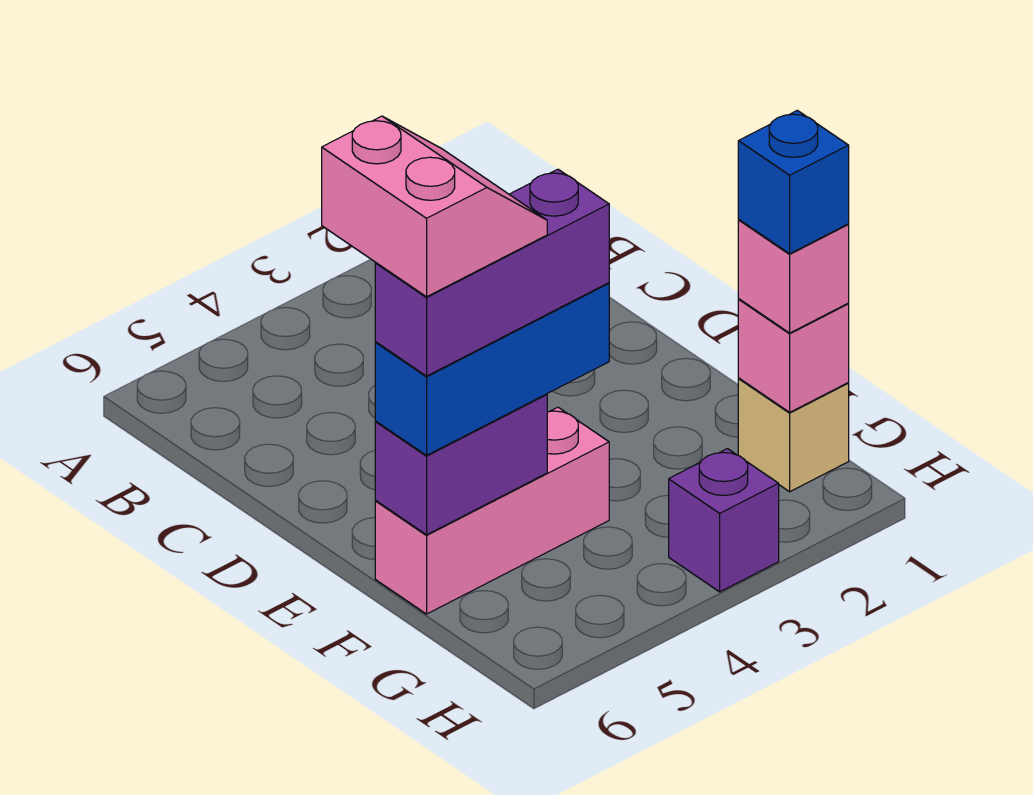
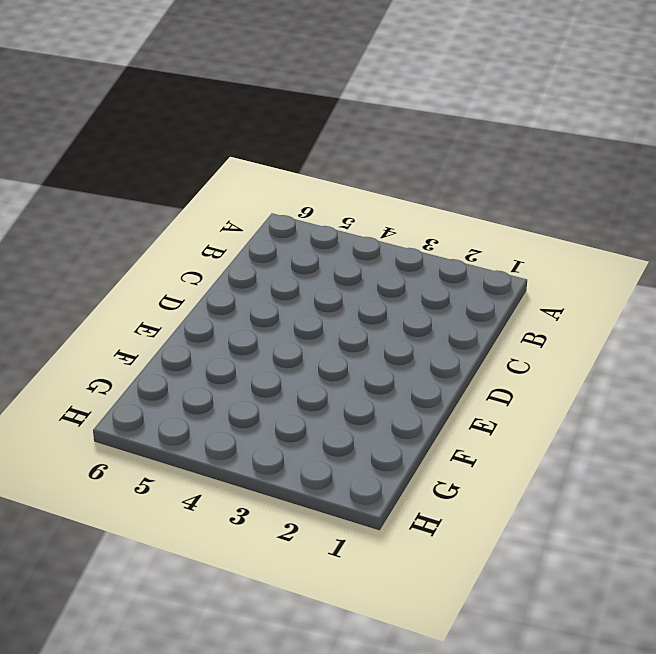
none -> pink 1x3 brick [375,407,609,614]
none -> tan 1x1 brick [738,378,849,492]

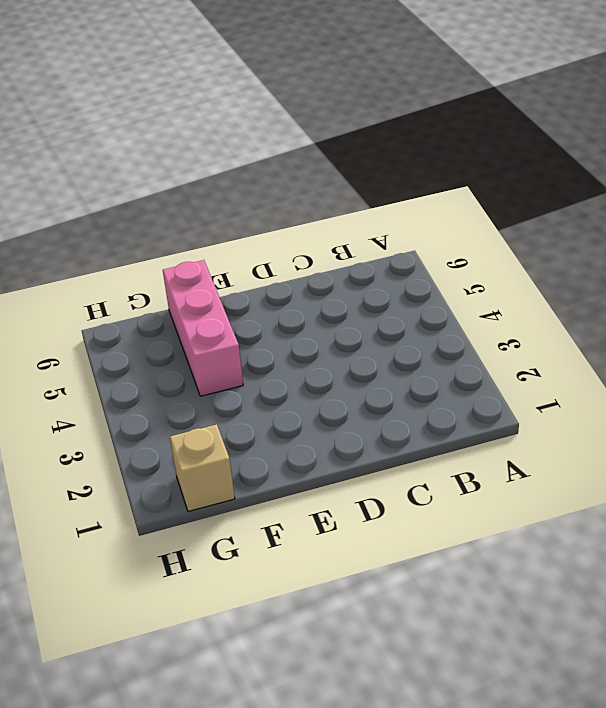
none -> purple 1x1 brick [669,449,779,592]
none -> purple 1x2 brick [375,394,547,535]

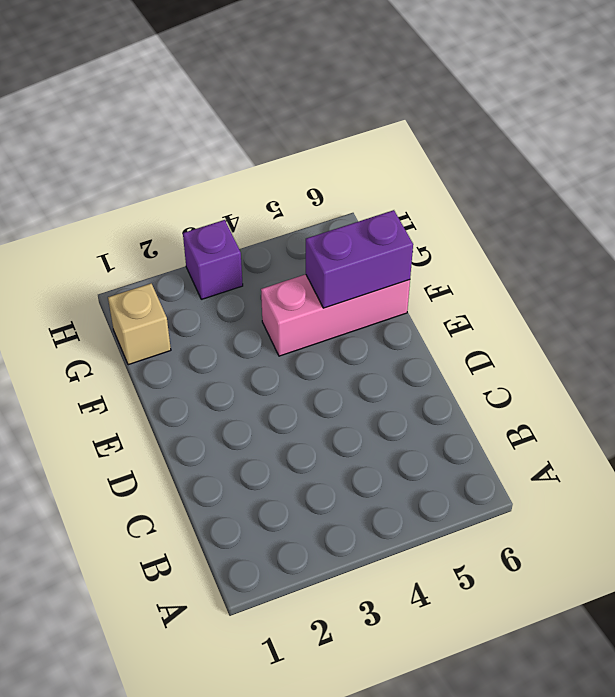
none -> pink 1x1 brick [738,299,849,412]
none -> blue 1x3 brick [375,283,609,455]

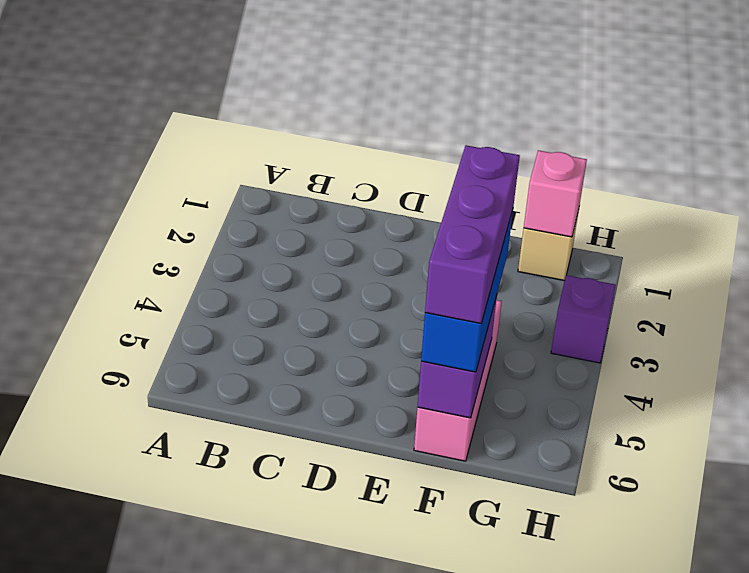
none -> pink 1x1 brick [738,220,849,333]
none -> blue 1x1 brick [738,110,849,254]

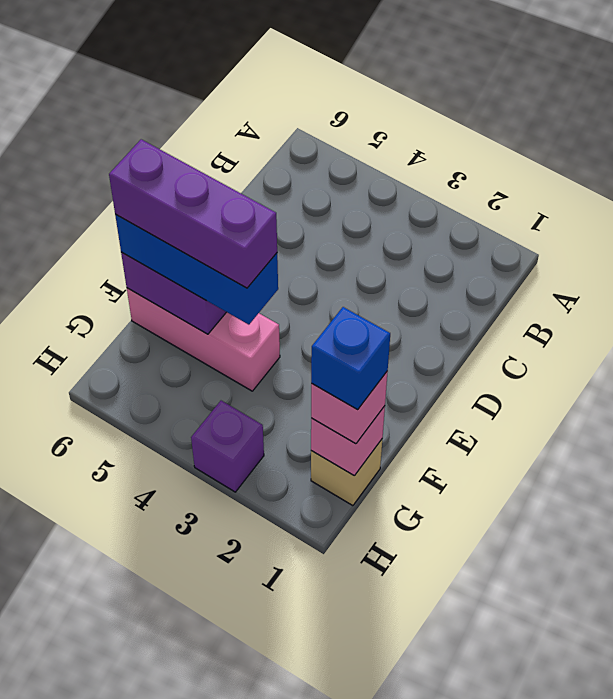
none -> pink 2x2 slope [322,116,547,297]

